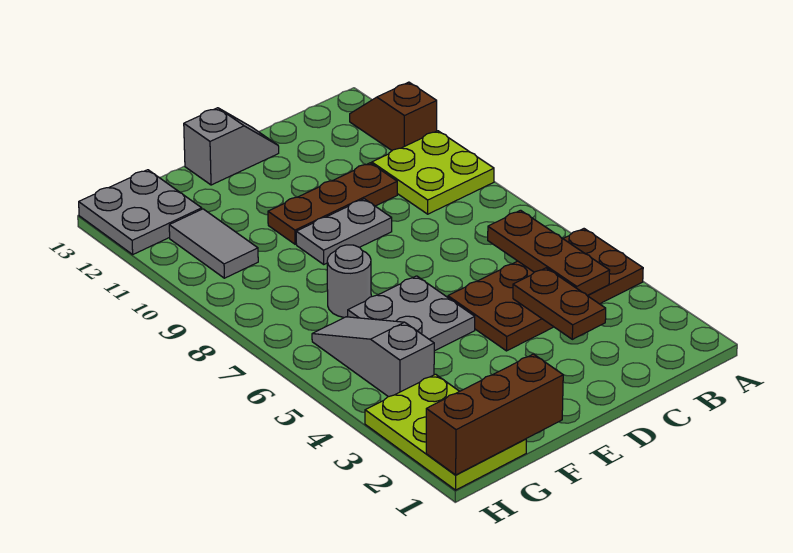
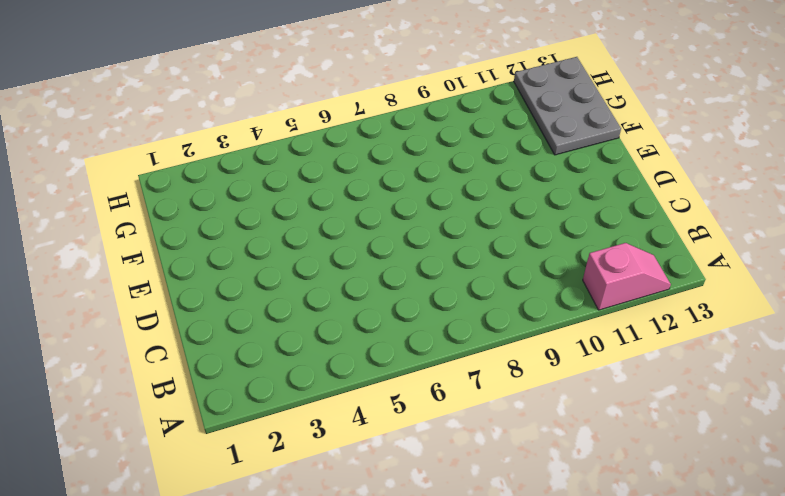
pink 1x2 slope [583,243,671,310] -> brown 1x2 slope [350,82,437,150]
grey 2x3 plate [514,57,621,155] -> grey 2x2 plate [79,170,202,254]
none -> brown 2x4 plate [448,229,643,351]
none -> lime 2x2 plate [372,131,494,214]
none -> brown 1x3 plate [268,163,397,244]

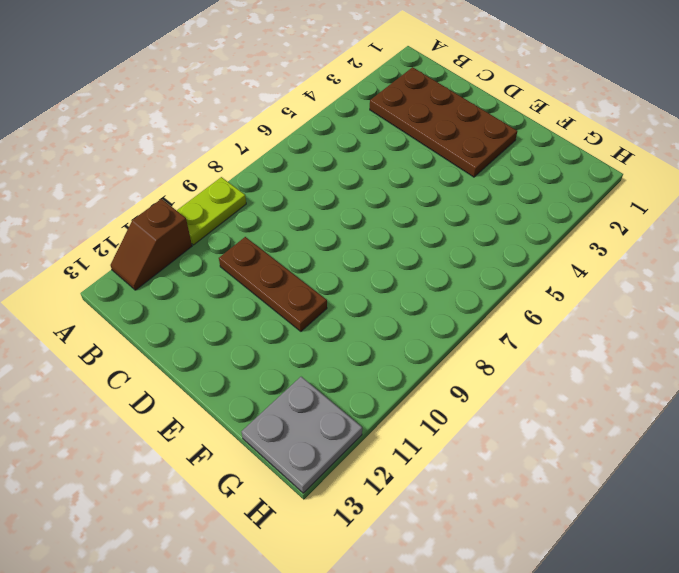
lime 1x2 plate [177,177,246,245] -> lime 2x2 plate [372,131,494,214]
brown 2x4 plate [370,67,517,177] -> brown 2x4 plate moved to [448,229,643,351]
none -> grey 1x2 plate [296,199,392,264]
none -> grey 1x2 slope [184,108,279,185]
none -> grey 2x2 plate [348,276,475,351]

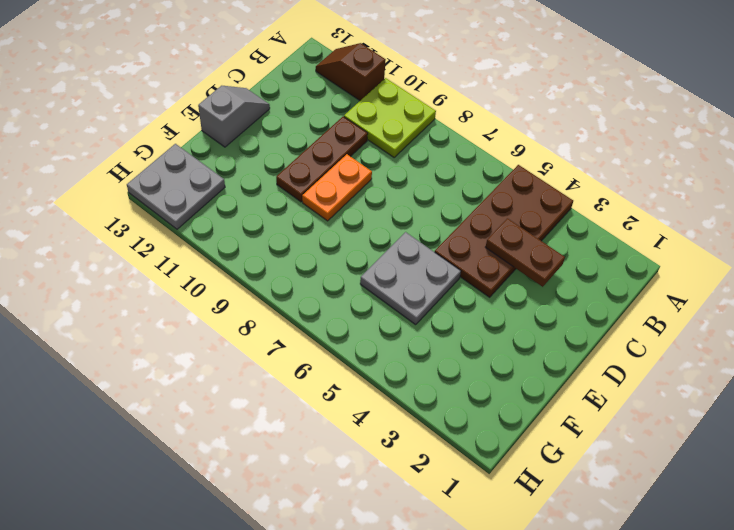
orange 1x2 plate [302,154,372,221] -> grey 1x2 plate [296,199,392,264]
none -> grey 1x1 round brick [327,245,371,317]
none -> lime 2x3 plate [365,374,526,490]
none -> grey 1x3 slope [312,317,434,397]

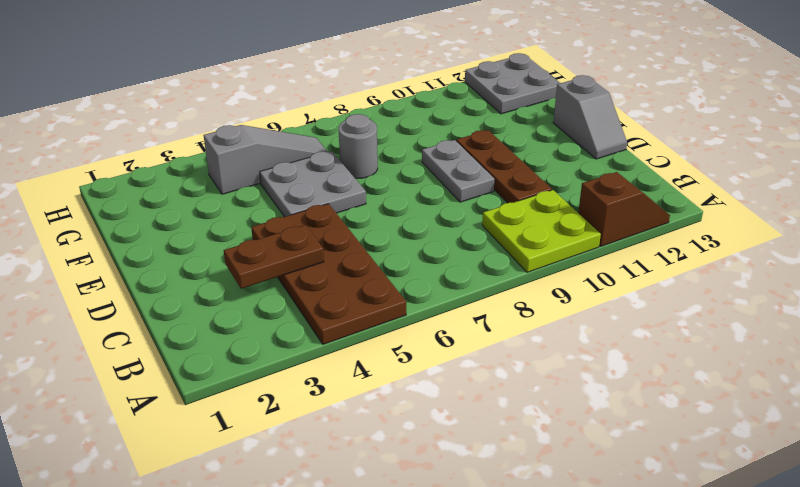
none -> lime 2x3 plate [365,374,526,490]
none -> grey 1x2 tile [169,209,258,278]
none -> brown 1x3 plate [488,210,610,296]

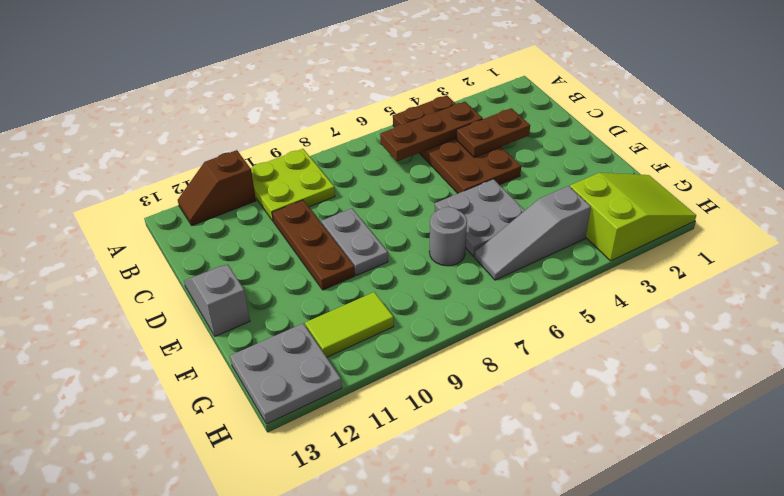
lime 2x3 slope [570,173,696,261] -> lime 2x3 plate [365,374,526,490]
lime 1x2 tile [305,292,394,357] -> grey 1x2 tile [169,209,258,278]
none -> brown 1x3 brick [426,354,563,475]

